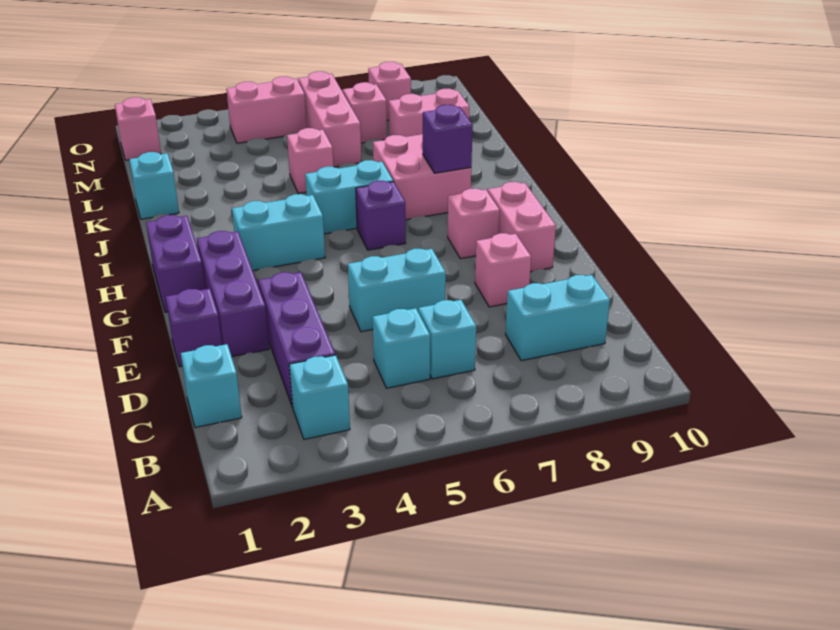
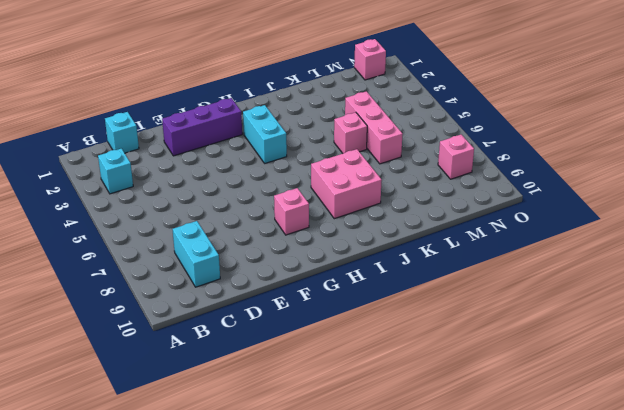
pink 1x3 brick [345,91,403,164] -> pink 1x3 brick turned to [298,71,361,167]
none -> purple 1x3 brick [258,272,335,407]
none -> cyan 1x1 brick [373,308,430,388]
none -> cyan 1x1 brick [418,300,476,379]

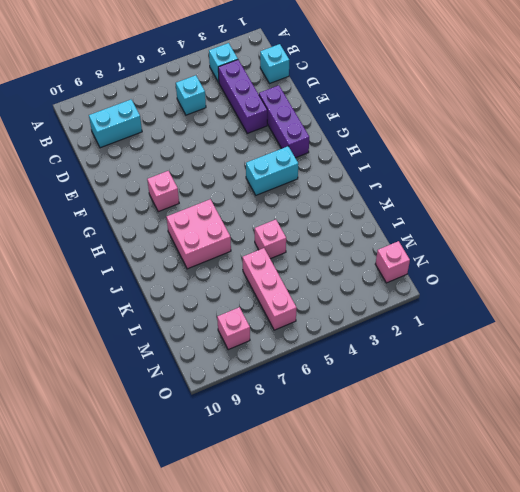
none -> cyan 1x1 brick [418,300,476,379]
none -> purple 1x1 brick [166,289,222,367]
none -> cyan 1x2 brick [348,249,446,332]

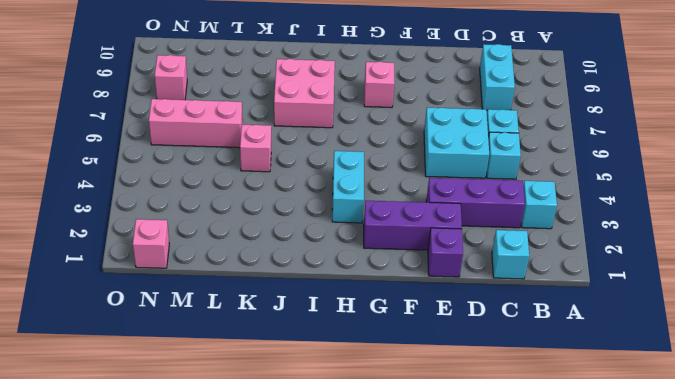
cyan 2x2 brick [424,108,489,178] -> cyan 1x2 brick [348,249,446,332]
none -> pink 1x1 brick [475,233,531,307]
none -> pink 1x2 brick [488,182,556,272]
none -> purple 1x2 brick [146,215,205,312]

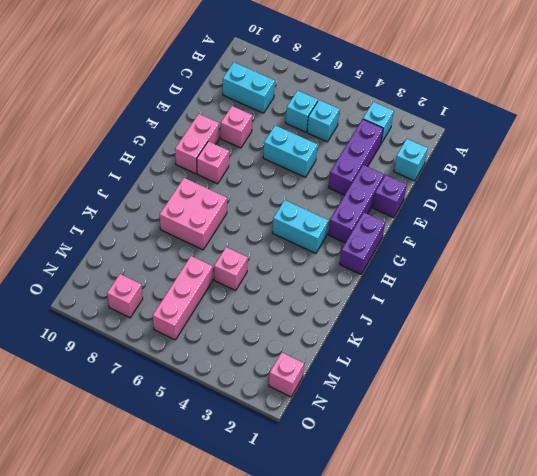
none -> purple 1x1 brick [356,181,406,250]
none -> cyan 1x2 brick [305,160,393,234]
none -> cyan 1x1 brick [129,152,179,219]

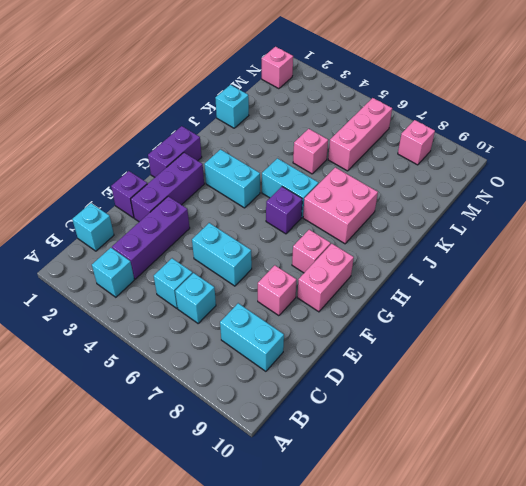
none -> pink 1x2 brick [389,88,469,137]
none -> pink 1x1 brick [343,82,387,143]
none -> pink 1x2 brick [227,76,307,143]

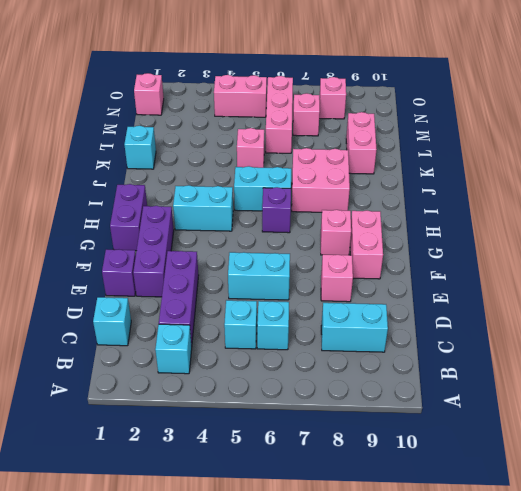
pink 1x2 brick [346,112,377,174] -> pink 1x2 brick turned to [389,88,469,137]
none -> purple 1x1 brick [423,105,473,173]

